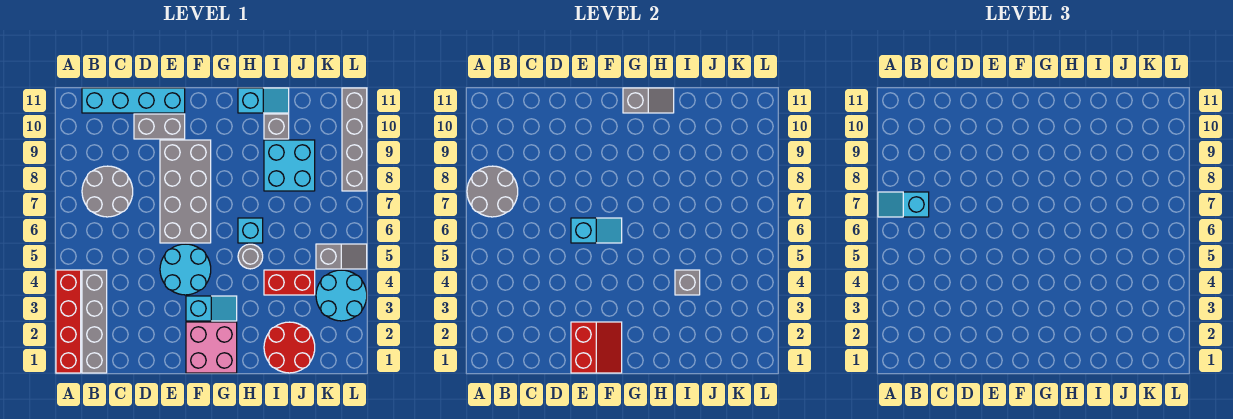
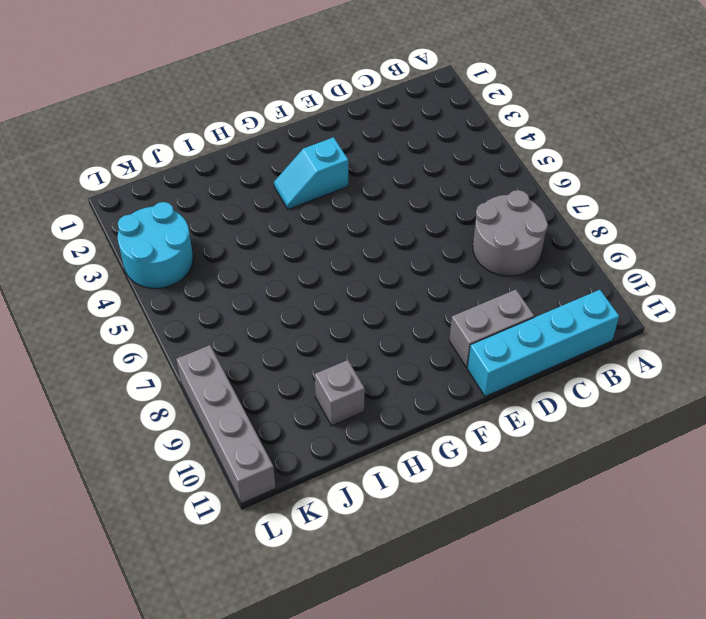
none -> red 1x4 brick [56,270,81,373]
none -> grey 1x4 brick [82,270,107,373]
none -> cyan 2x2 round brick [160,244,211,295]

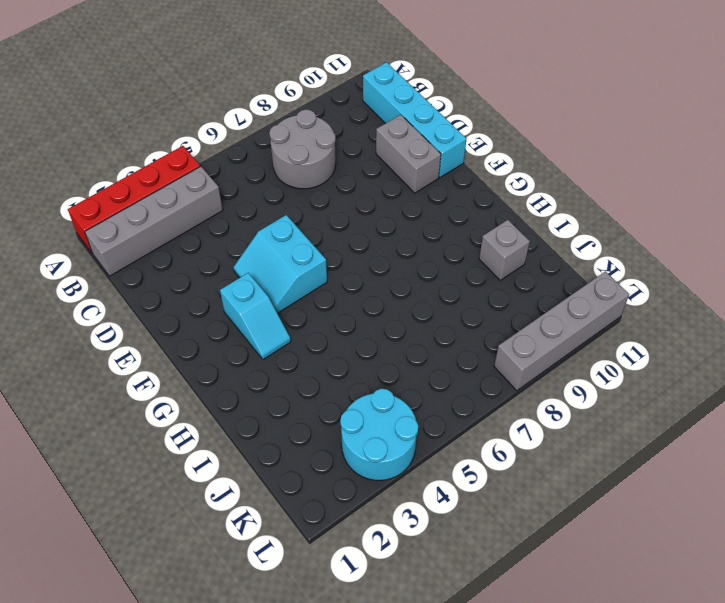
cyan 2x2 slope [234,215,327,313] -> cyan 2x2 round brick [160,244,211,295]
none -> grey 2x4 brick [160,140,211,243]
none -> pink 2x2 brick [186,322,237,373]
none -> grey 1x1 round brick [238,244,263,269]

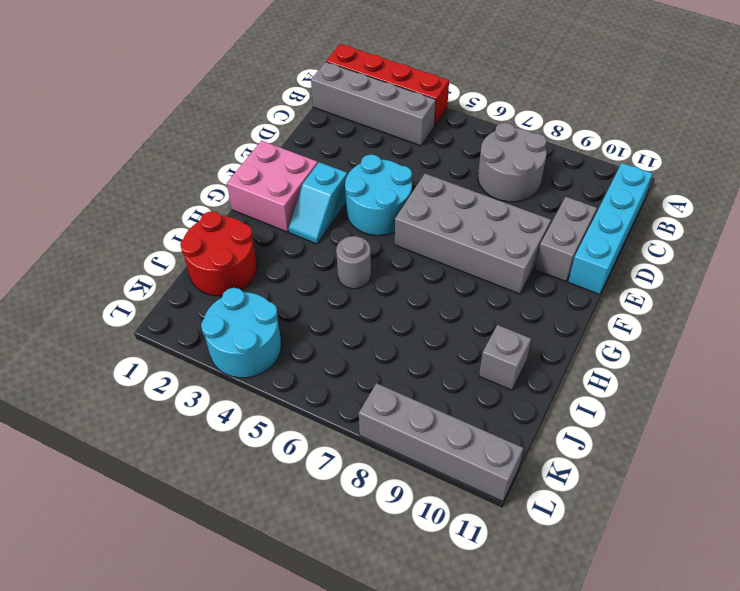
none -> cyan 1x1 brick [238,218,263,243]
none -> cyan 1x2 slope [238,88,289,113]
none -> red 1x2 brick [264,270,315,295]

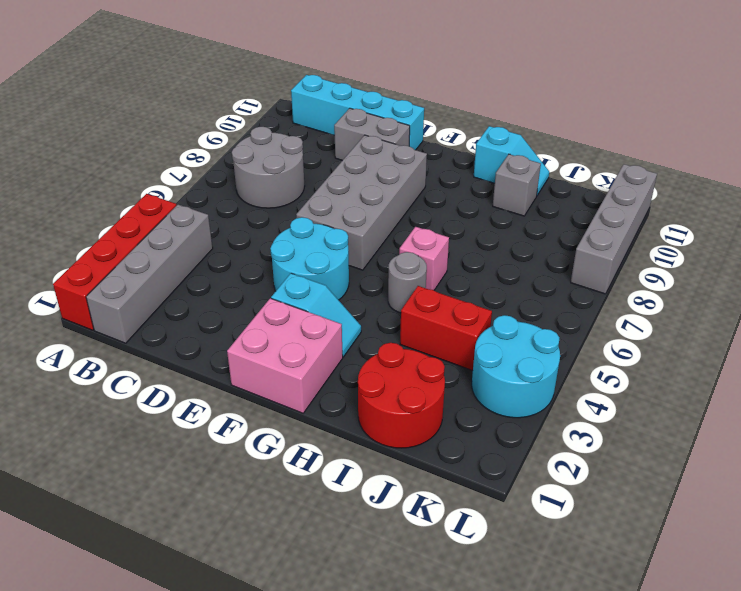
pink 1x1 brick [399,227,449,290] -> cyan 1x1 brick [238,218,263,243]
none -> cyan 2x2 brick [264,140,315,191]
none -> grey 1x2 slope [316,244,367,269]
none -> grey 2x2 round brick [467,166,518,217]

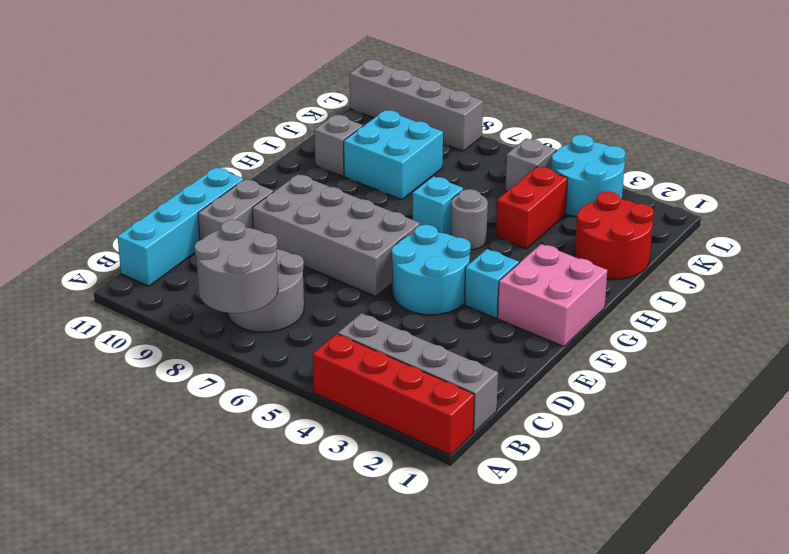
none -> cyan 1x2 slope [238,88,289,113]
none -> red 2x2 slope [571,322,622,373]
none -> cyan 1x2 slope [571,218,622,243]

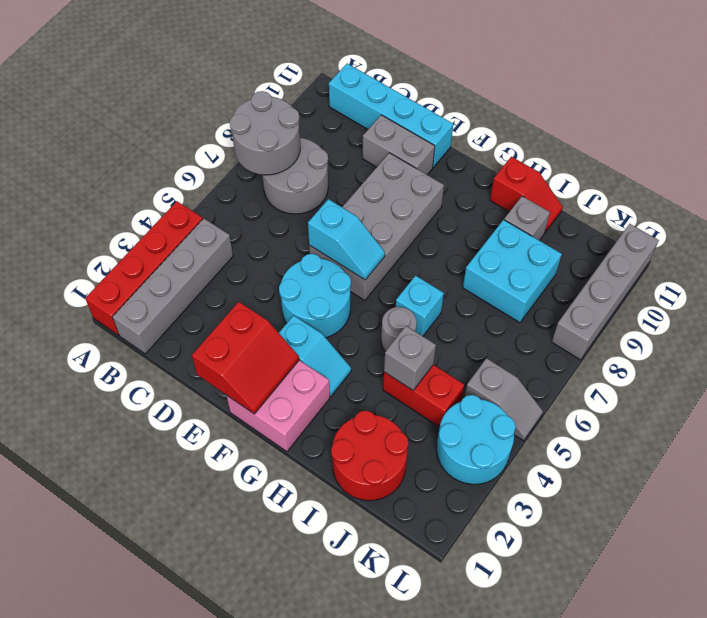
red 1x2 slope [490,157,563,232] -> cyan 1x2 slope [238,88,289,113]
none -> grey 1x2 slope [623,88,674,113]
none -> cyan 1x2 slope [878,192,929,217]

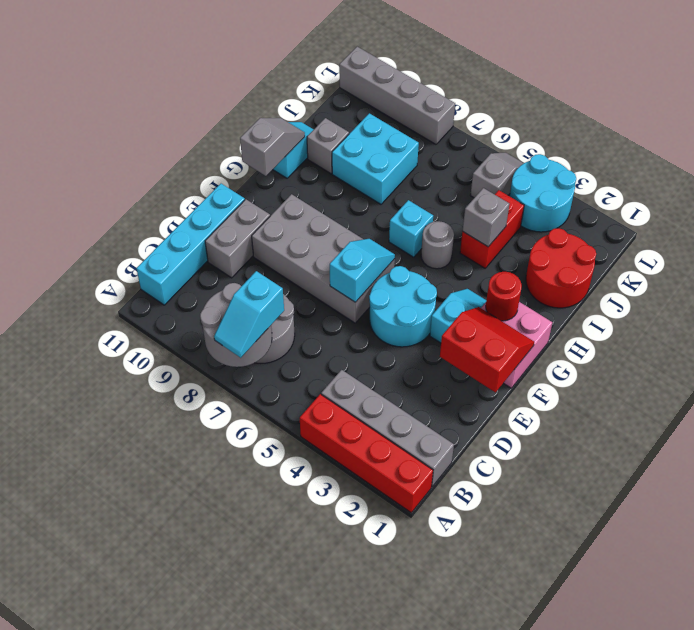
red 1x1 round brick [486,272,522,321] -> none

